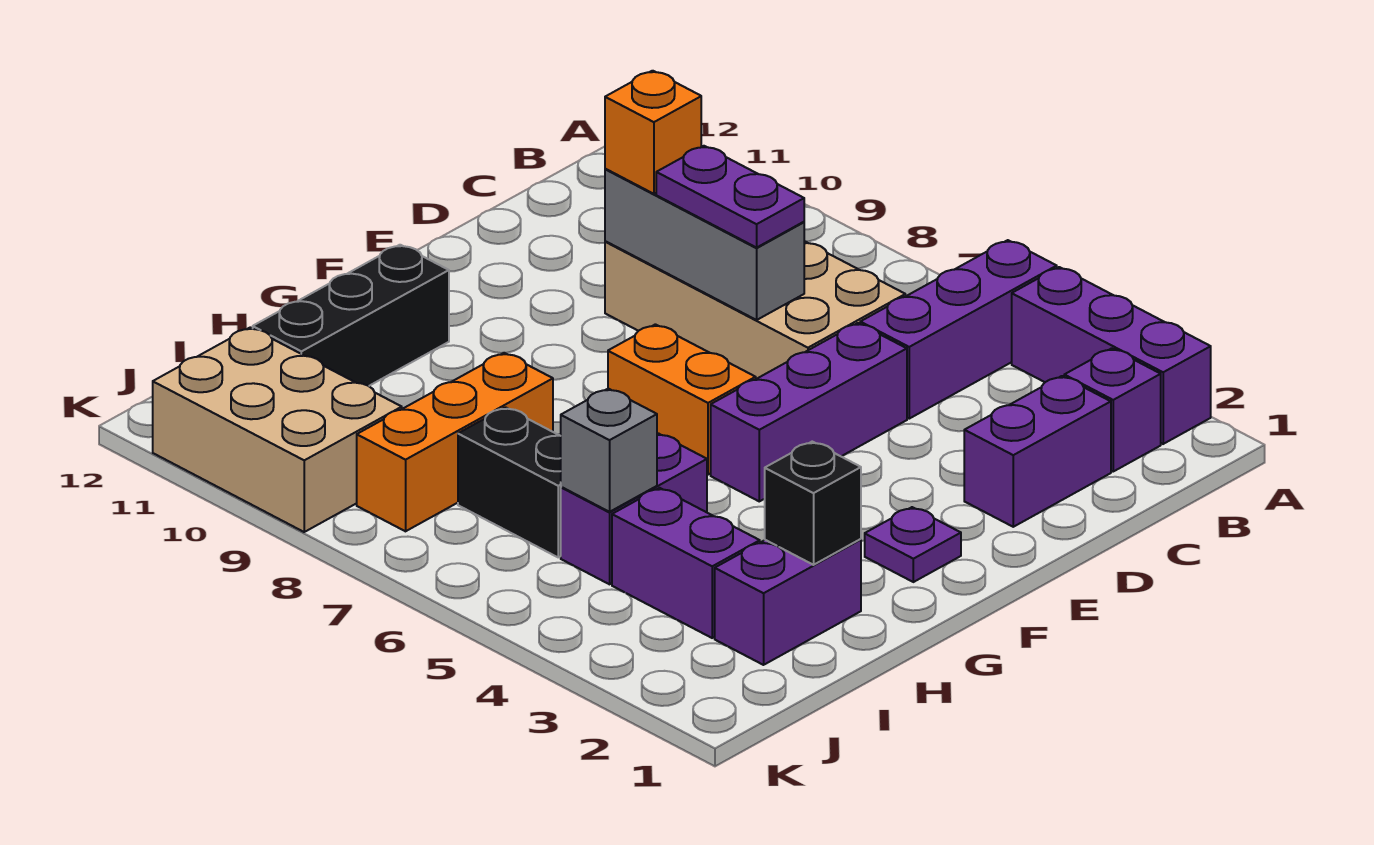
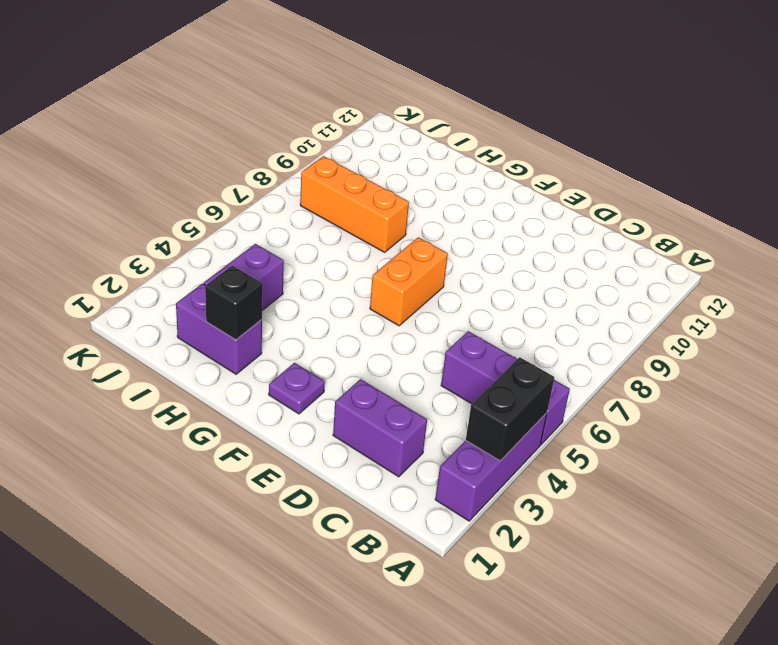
black 1x2 brick [466,357,554,461] -> black 1x2 brick moved to [458,407,561,557]
none -> purple 1x1 brick [1064,348,1161,471]
none -> tan 2x4 brick [605,241,905,379]
none -> purple 1x3 brick [711,323,907,501]

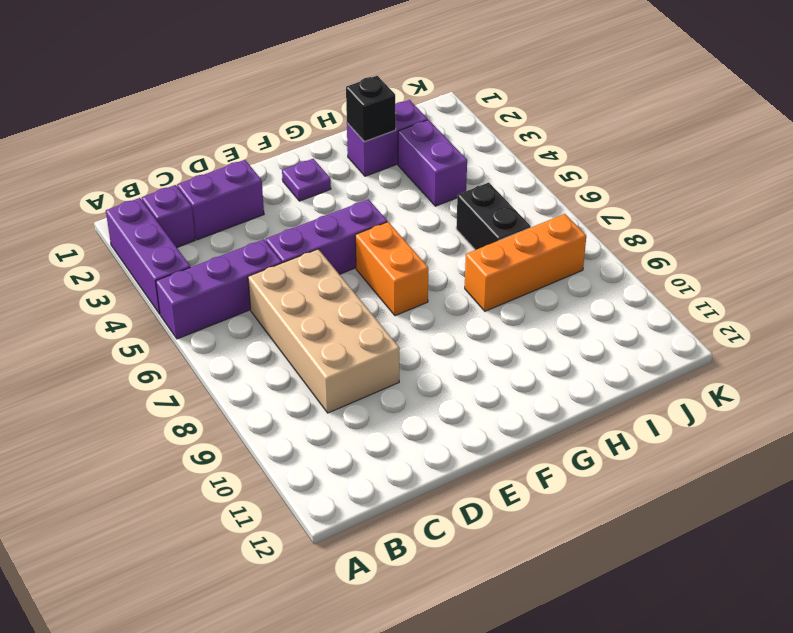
none -> black 1x3 brick [253,245,449,386]
none -> purple 1x2 brick [561,433,707,584]
none -> tan 2x3 brick [153,327,402,532]

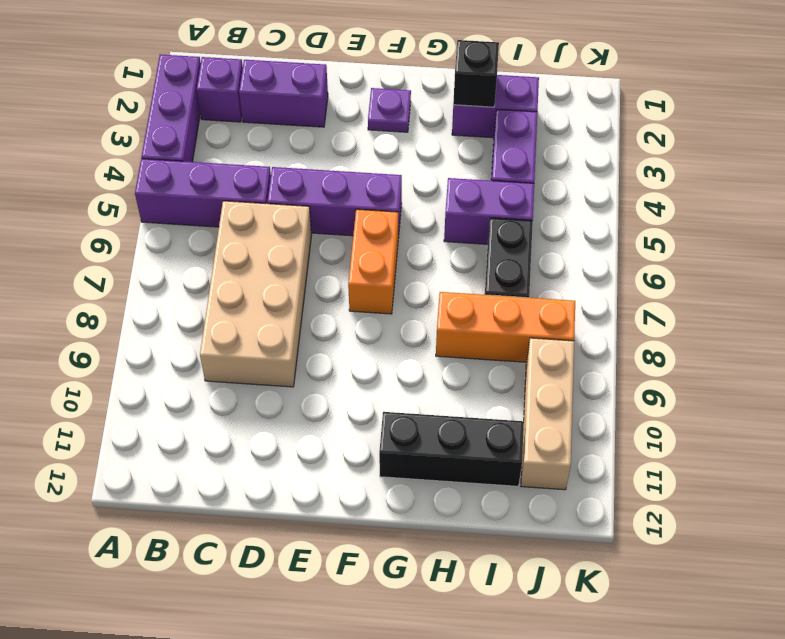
tan 1x3 brick [521,338,574,490] -> tan 2x3 brick [153,327,402,532]
none -> grey 1x3 brick [605,169,804,320]
none -> grey 1x1 brick [561,389,657,512]
none -> purple 1x2 plate [656,146,804,248]

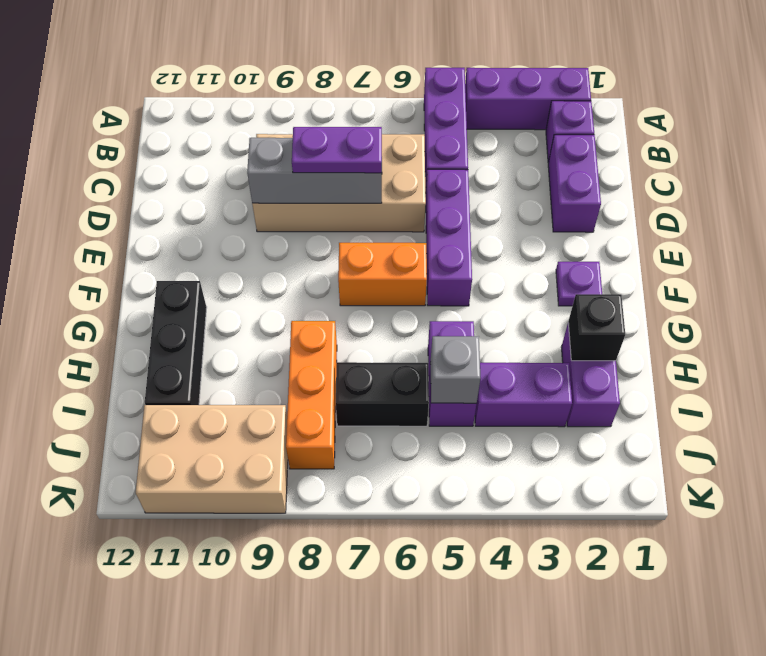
none -> orange 1x1 brick [605,71,701,194]

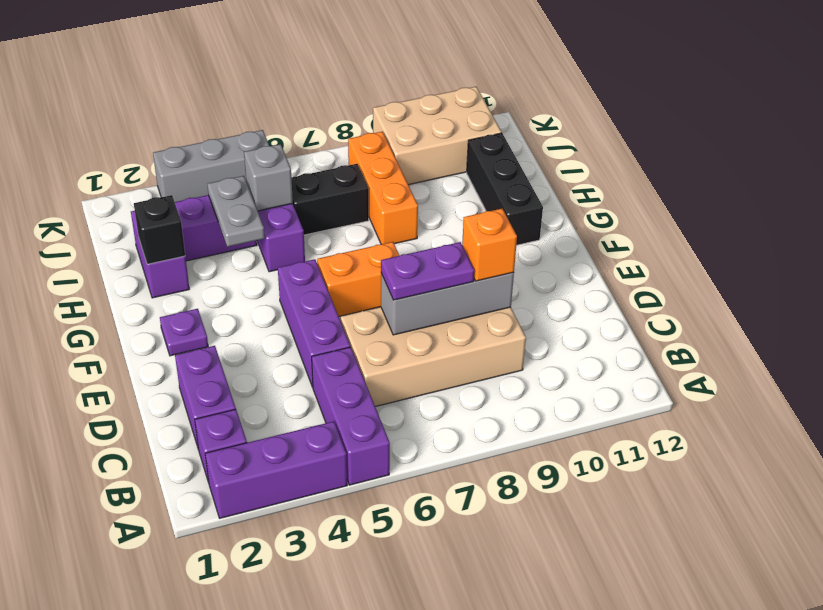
grey 1x2 plate [207,176,265,247] -> none
grey 1x3 brick [153,130,269,202] -> none

